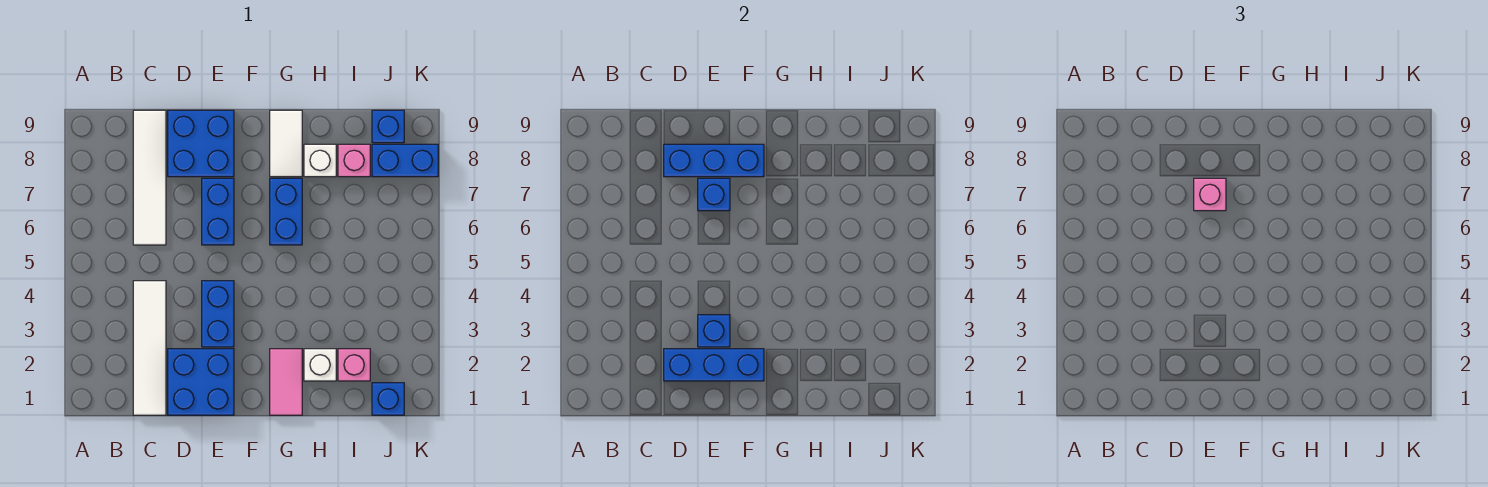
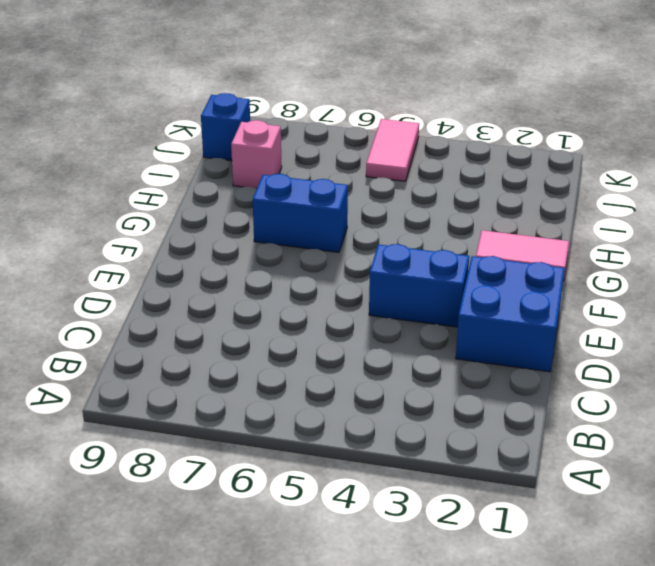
pink 1x2 tile [366,119,419,181] -> none
none -> white 1x4 tile [133,281,166,415]
none -> white 1x4 tile [133,110,166,245]
none -> blue 2x2 brick [168,110,234,177]

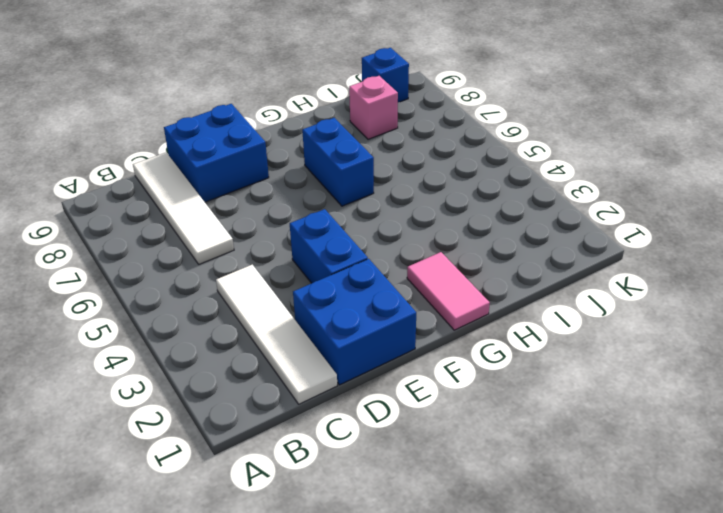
none -> blue 1x2 brick [202,178,234,245]
none -> white 1x2 tile [270,110,302,177]
none -> white 1x1 brick [304,349,336,381]

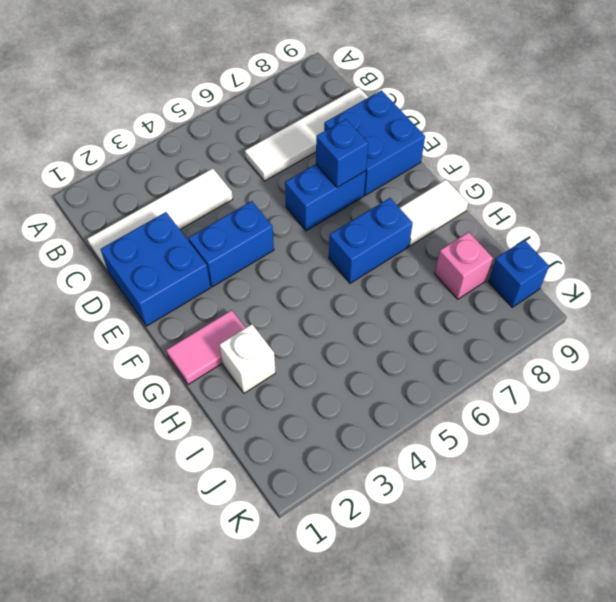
none -> white 1x1 brick [304,144,336,177]
none -> pink 1x1 brick [338,349,370,381]
none -> blue 1x1 brick [372,383,404,415]

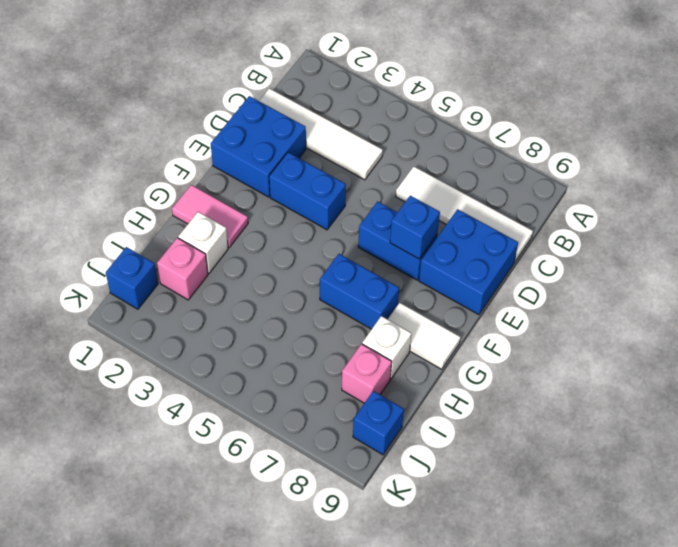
none -> blue 1x2 brick [372,144,438,177]
none -> blue 1x3 brick [664,349,764,381]
none -> blue 1x3 brick [664,144,764,177]

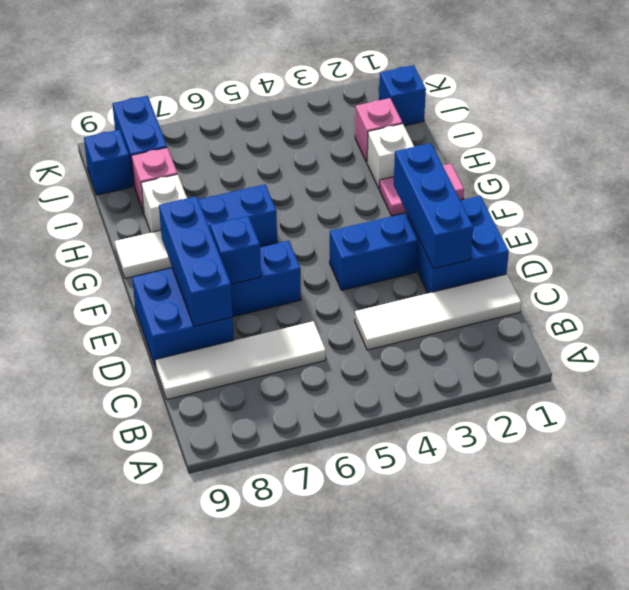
none -> blue 1x1 brick [698,315,730,347]
none -> pink 1x1 brick [1194,178,1226,211]

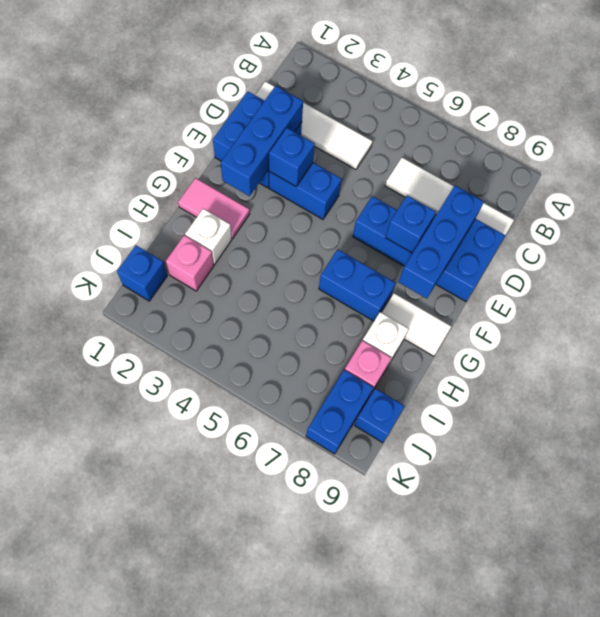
none -> pink 1x1 brick [1194,178,1226,211]

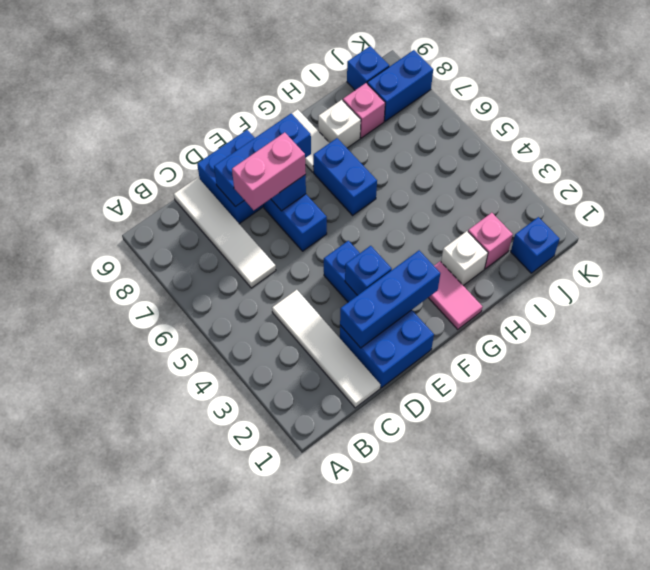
pink 1x2 brick [232,132,306,210] -> pink 1x1 brick [1194,178,1226,211]

